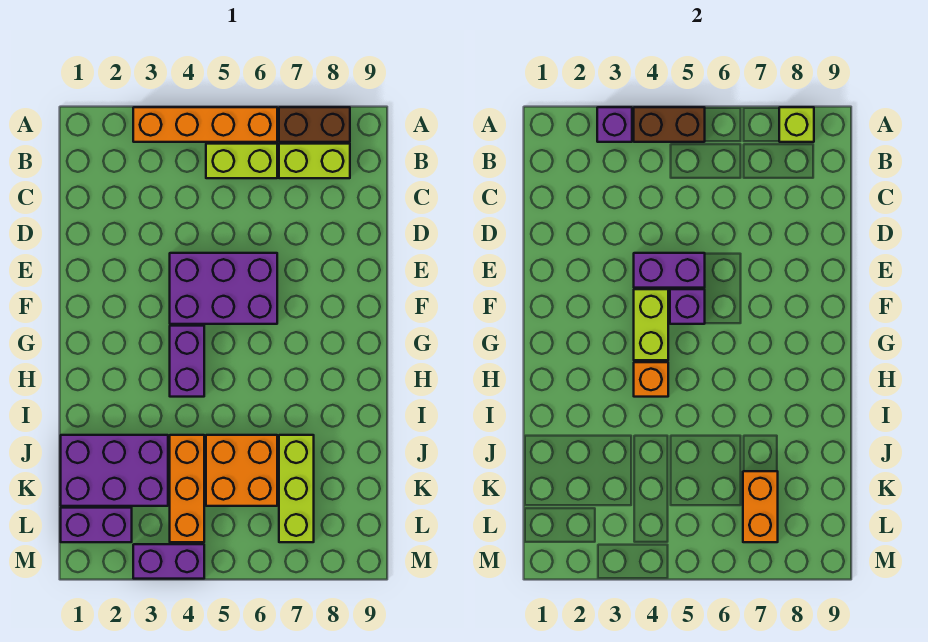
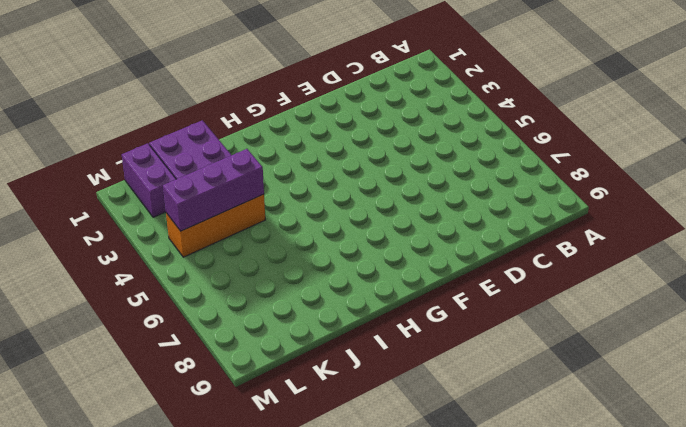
purple 1x3 brick [163,149,264,231] -> none
none -> orange 1x4 brick [133,107,277,142]
none -> brown 1x2 brick [279,107,350,142]
none -> lime 1x2 brick [206,144,277,178]

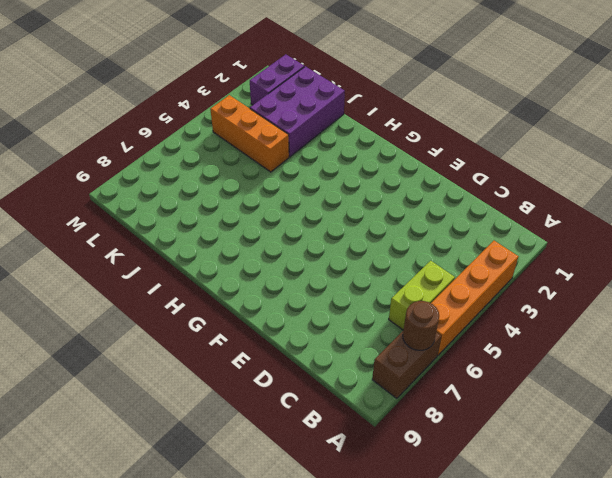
brown 1x1 round brick [403,301,439,350] -> none
none -> lime 1x2 brick [279,144,350,178]
none -> purple 2x3 brick [170,253,277,324]
none -> purple 1x2 brick [170,326,204,397]

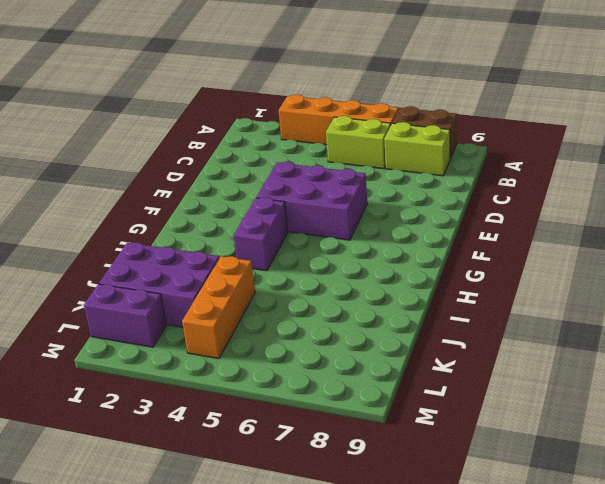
none -> orange 2x2 brick [206,435,277,506]
none -> lime 1x3 brick [279,435,314,542]
none -> purple 1x2 brick [133,544,204,579]

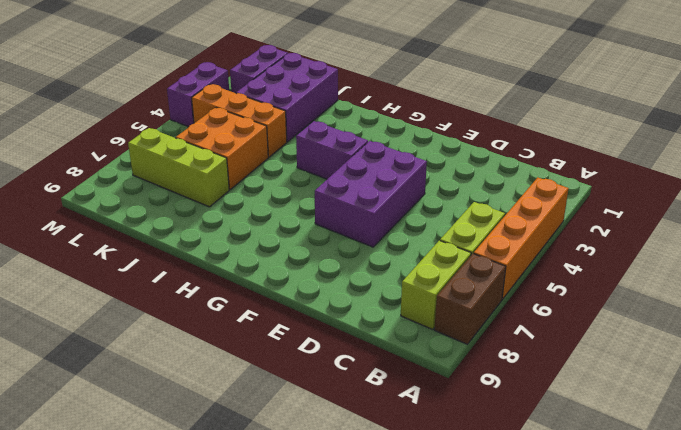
none -> purple 1x1 brick [597,107,632,142]
none -> brown 1x2 brick [634,107,705,142]
none -> lime 1x1 brick [779,107,814,142]

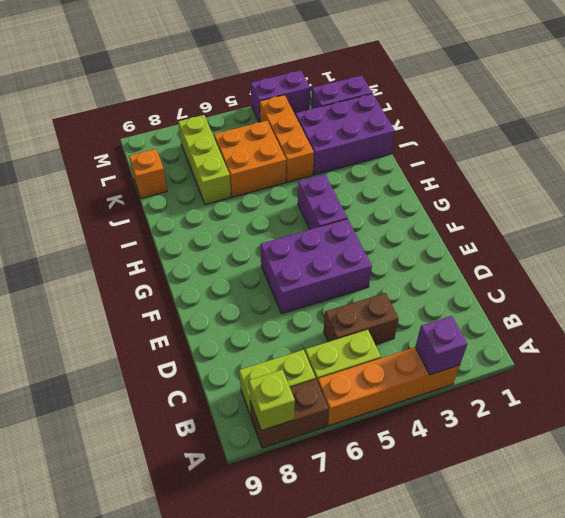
brown 1x2 brick [324,293,399,345] -> brown 1x2 brick moved to [634,107,705,142]
orange 1x1 brick [129,149,167,198] -> orange 1x1 brick moved to [634,362,668,397]
none -> purple 1x2 brick [634,253,705,288]
none -> lime 1x2 brick [634,289,668,360]
none -> purple 1x1 brick [670,289,705,324]

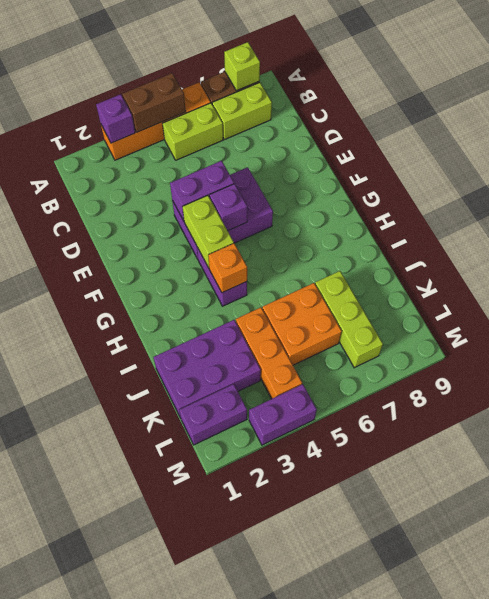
none -> orange 1x2 brick [743,471,778,542]

